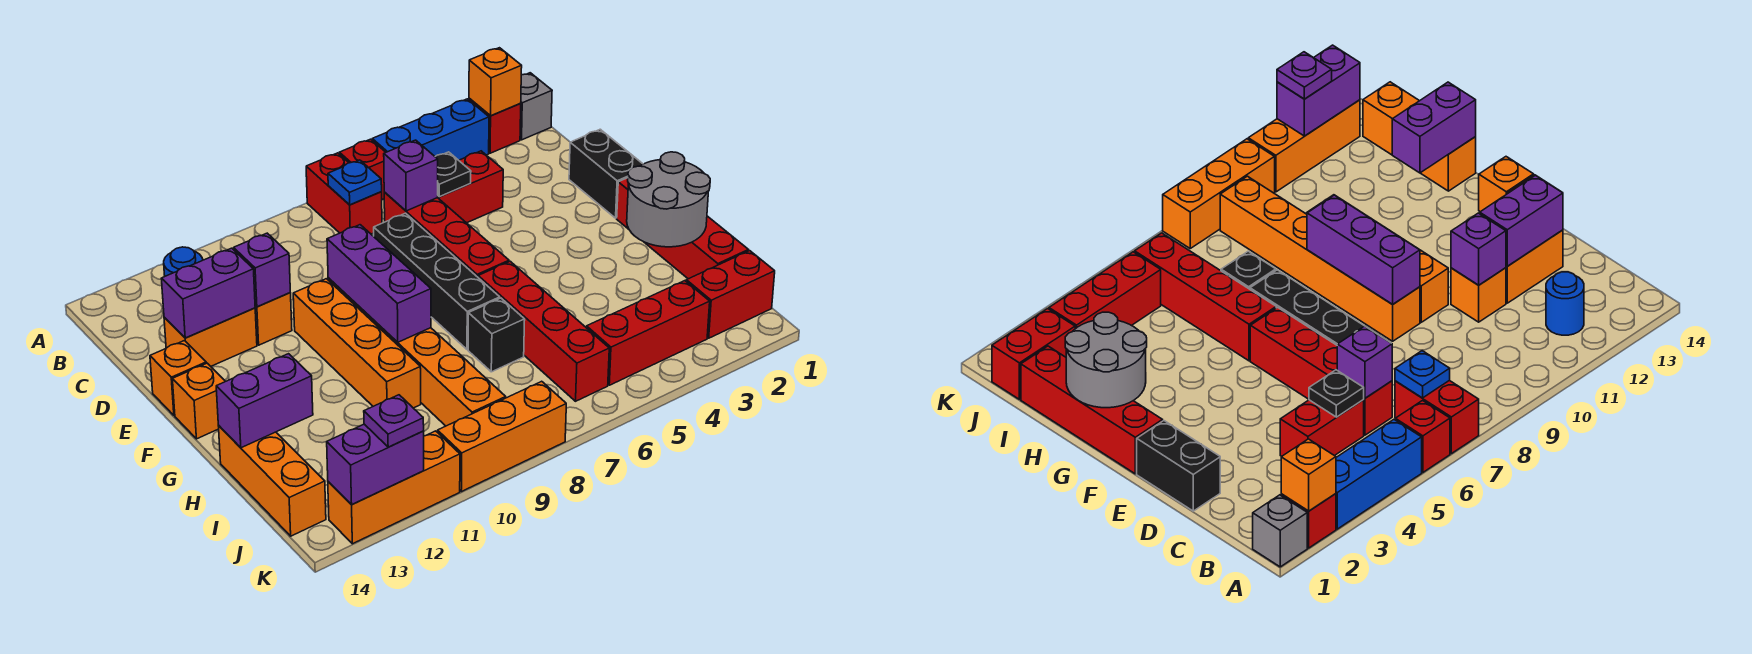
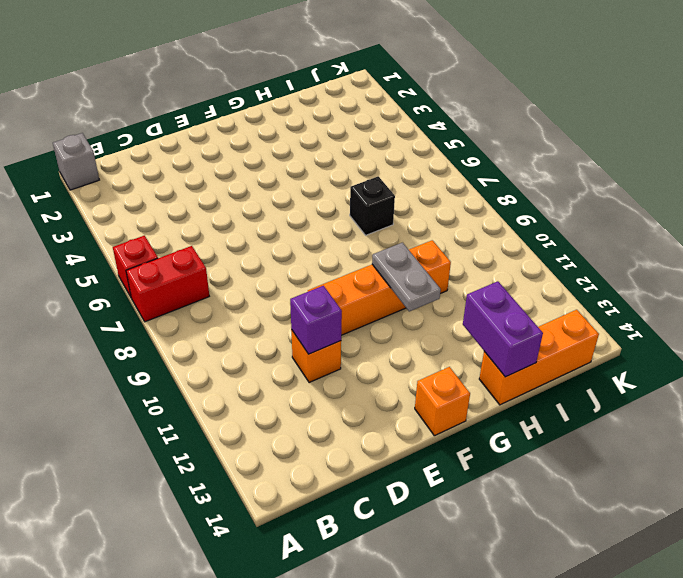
grey 1x2 plate [372,243,441,311] -> none
none -> red 1x1 brick [469,98,521,153]
none -> blue 1x3 brick [372,99,489,160]
none -> blue 1x1 round brick [164,247,203,276]
none -> red 1x2 brick [438,151,503,223]

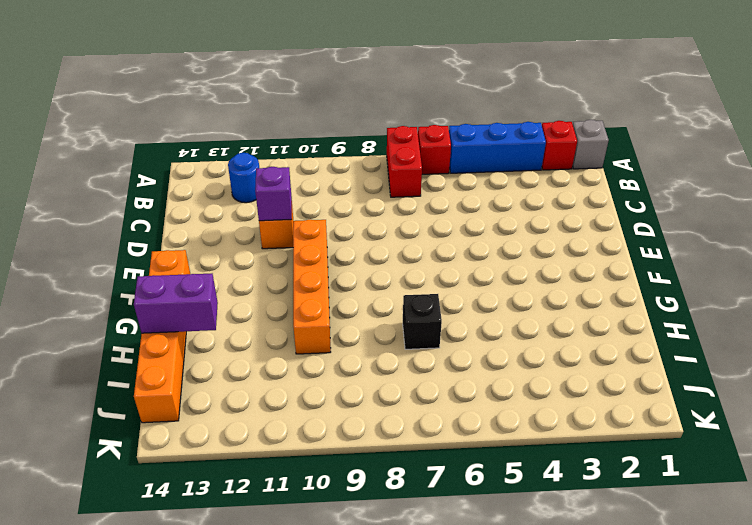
none -> red 1x2 brick [438,151,503,223]
none -> red 1x4 brick [384,192,509,277]
none -> black 1x2 brick [569,129,643,218]
none -> black 1x4 brick [374,213,500,349]

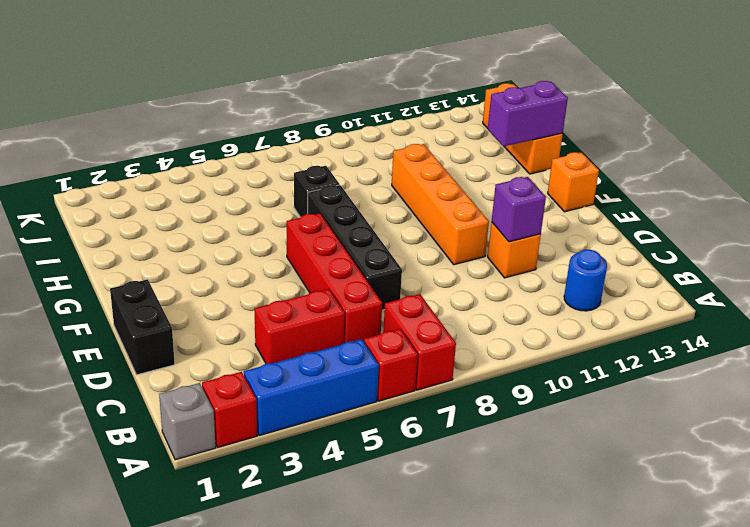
none -> orange 1x2 brick [164,308,257,366]
none -> orange 1x6 brick [328,278,506,426]
none -> orange 1x1 brick [150,341,206,415]
none -> red 1x4 brick [617,178,748,279]

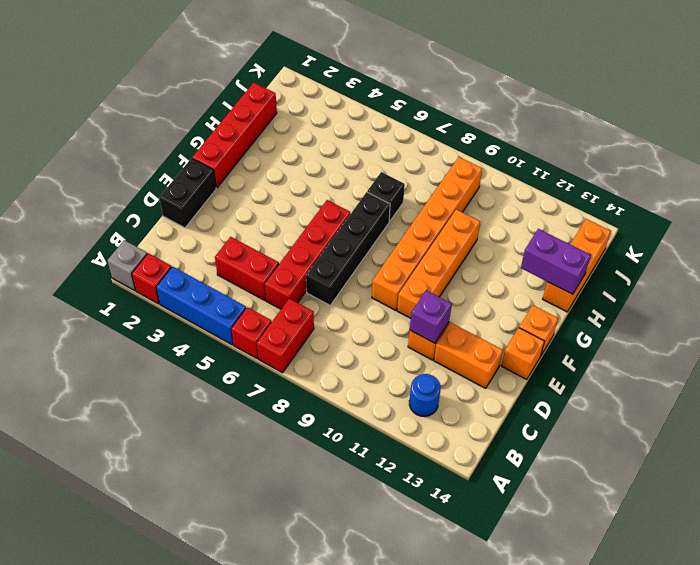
none -> red 1x4 brick [478,261,609,401]
none -> red 1x2 brick [686,251,775,338]
none -> red 1x3 brick [587,281,710,385]
none -> orange 1x3 brick [438,381,566,492]

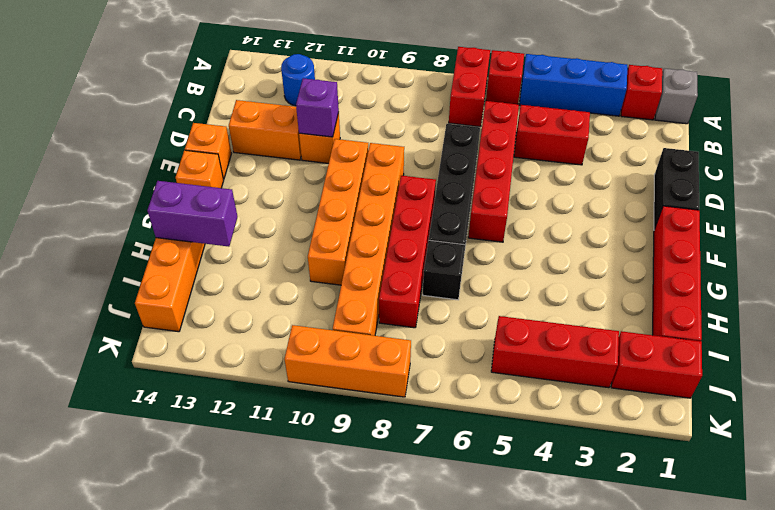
red 1x4 brick [379,176,436,328] -> red 1x4 brick moved to [478,261,609,401]
none -> orange 1x3 brick [328,431,460,544]
none -> orange 1x1 brick [469,48,522,116]
none -> blue 1x1 plate [328,160,382,205]
none -> black 1x1 plate [435,152,471,197]

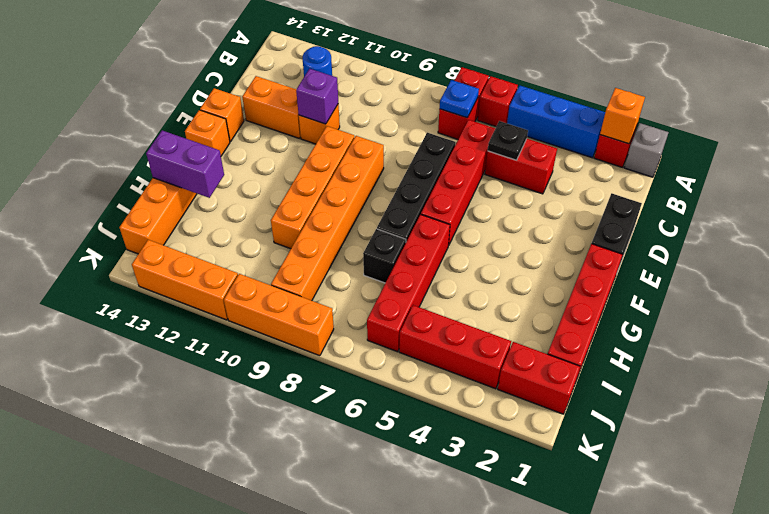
none -> purple 1x1 brick [384,140,438,211]
none -> purple 1x2 brick [161,248,255,338]
none -> purple 1x3 brick [327,225,431,342]
none -> grey 2x2 round brick [627,152,710,247]

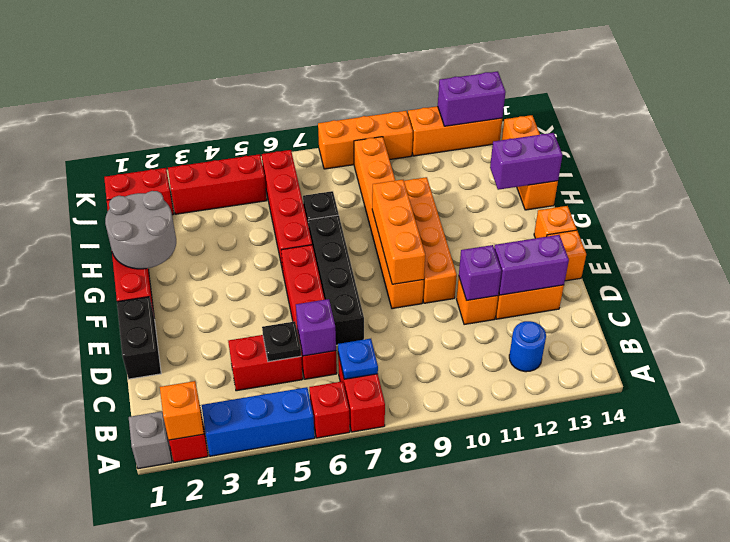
orange 1x3 brick [372,180,425,284] -> purple 1x3 brick [327,225,431,342]
none -> purple 1x1 plate [364,395,424,447]

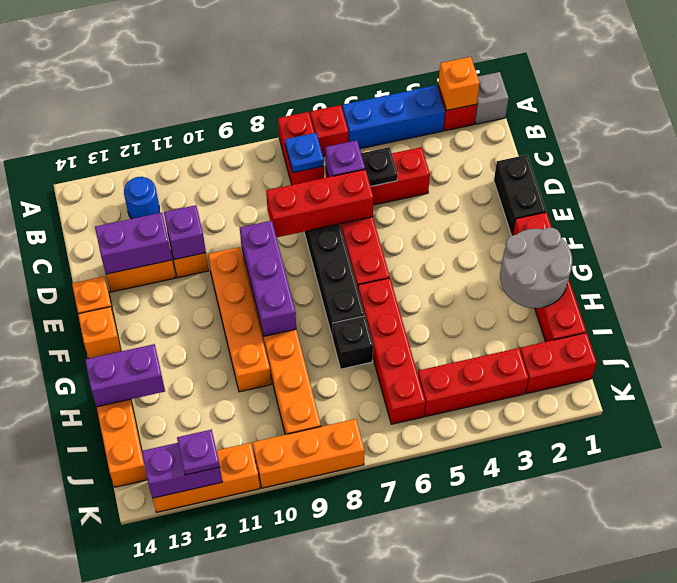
red 1x3 brick [266,169,374,237] -> none

